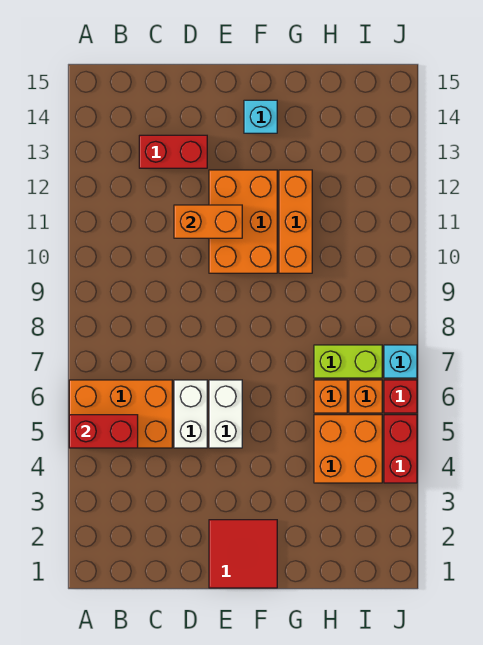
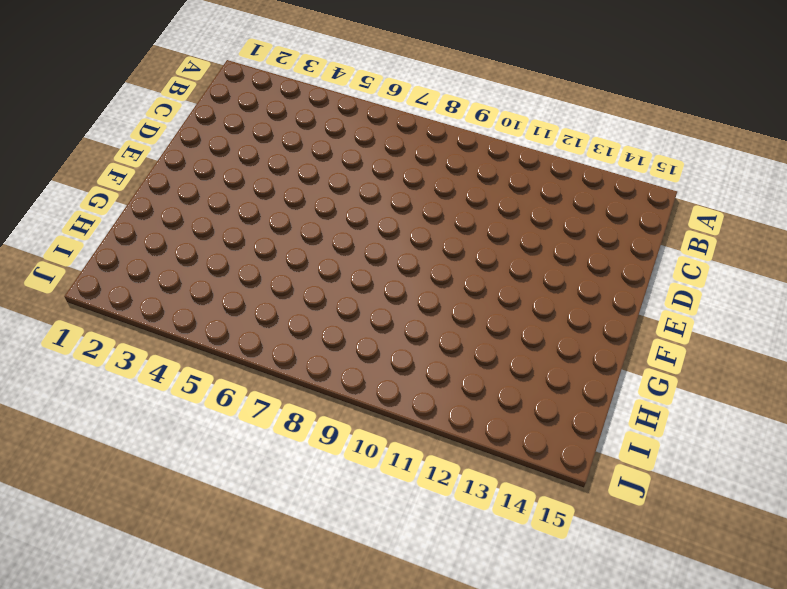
none -> orange 2x3 brick [69,380,172,448]
none -> red 1x2 brick [139,135,207,168]
none -> white 1x2 brick [174,380,207,448]

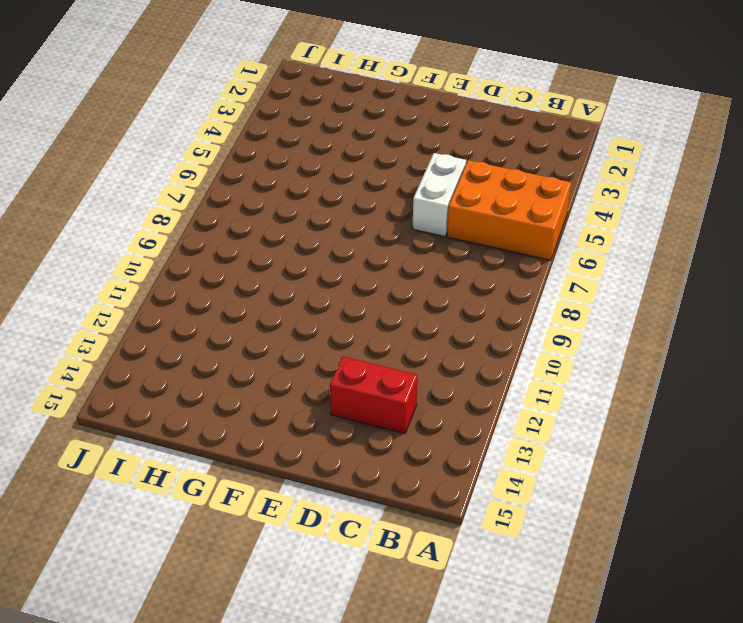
none -> red 2x2 tile [209,520,277,588]
none -> white 1x2 brick [209,380,242,448]
none -> orange 2x3 brick [209,170,277,273]

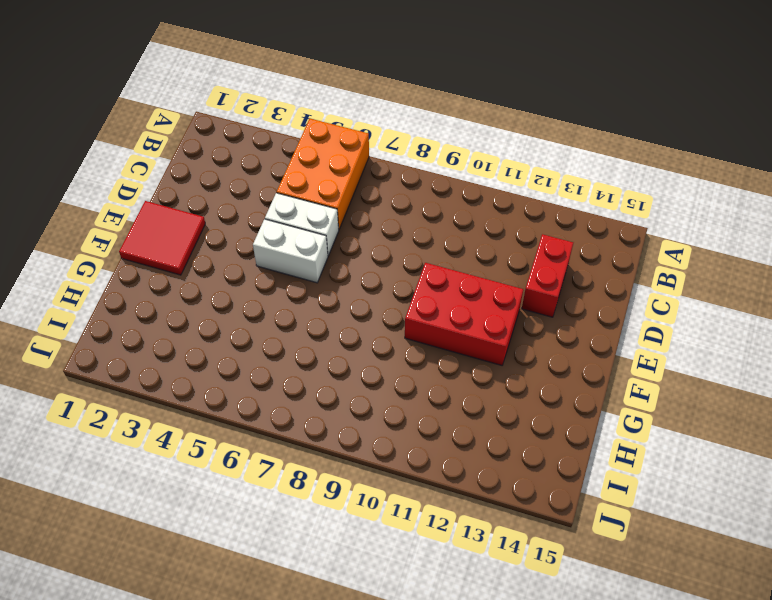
red 2x3 brick [405,263,523,365] -> orange 2x3 brick [209,170,277,273]
none -> cyan 1x1 brick [244,100,277,133]
none -> orange 1x3 brick [279,170,312,273]
none -> orange 2x2 brick [314,415,382,483]

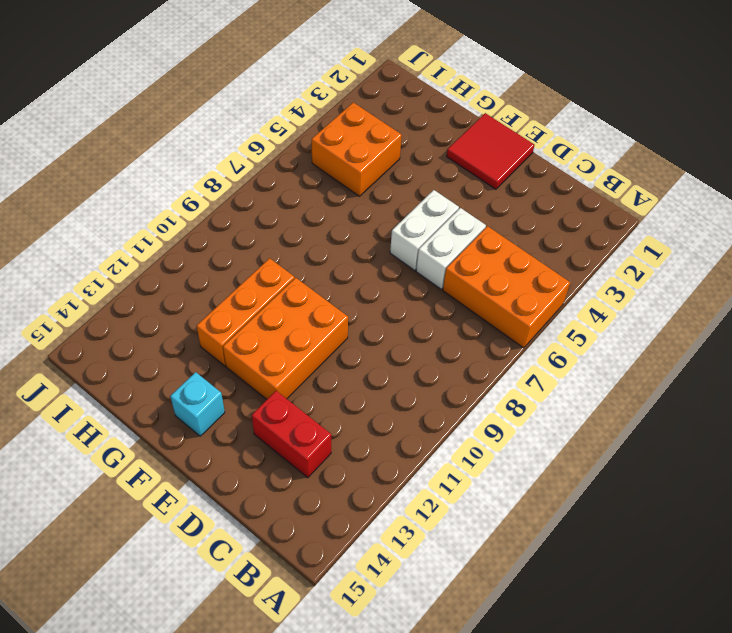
none -> orange 1x1 brick [314,380,347,413]
none -> lime 1x2 brick [314,345,382,378]
none -> orange 1x1 brick [349,380,382,413]

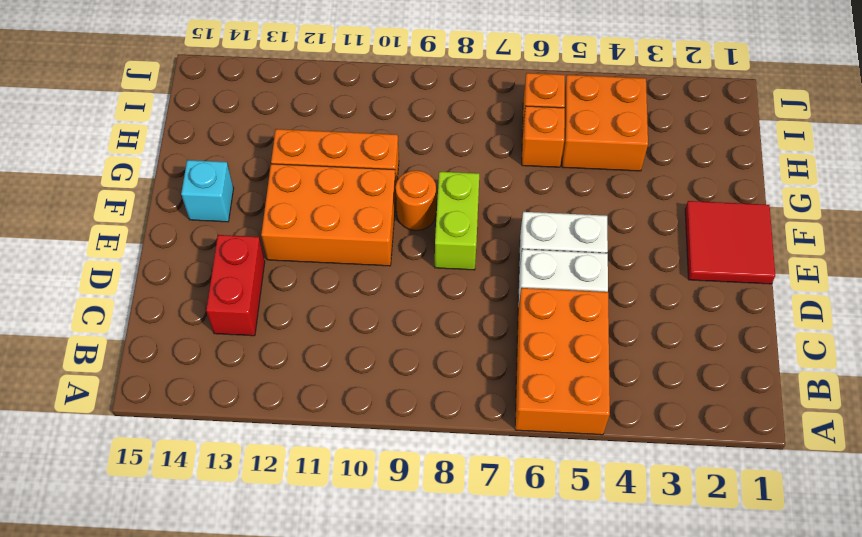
lime 1x2 brick [435,172,479,270] -> lime 1x2 brick moved to [314,345,382,378]
orange 1x1 round brick [396,171,436,231] -> none
none -> red 1x2 brick [384,415,417,483]
none -> red 1x1 brick [384,380,417,413]
none -> cyan 1x1 brick [384,345,417,378]

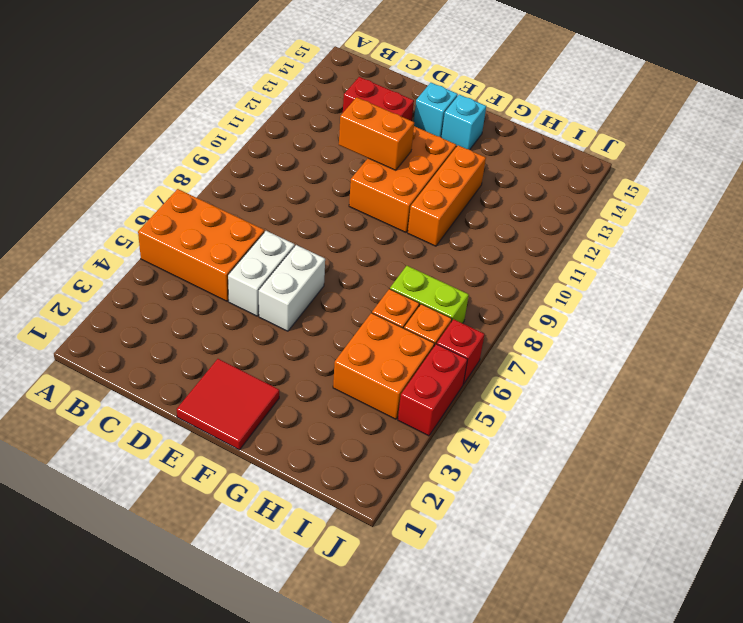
cyan 1x1 brick [414,83,458,137] -> cyan 1x1 brick moved to [384,345,417,378]
none -> red 1x2 brick [69,415,138,448]

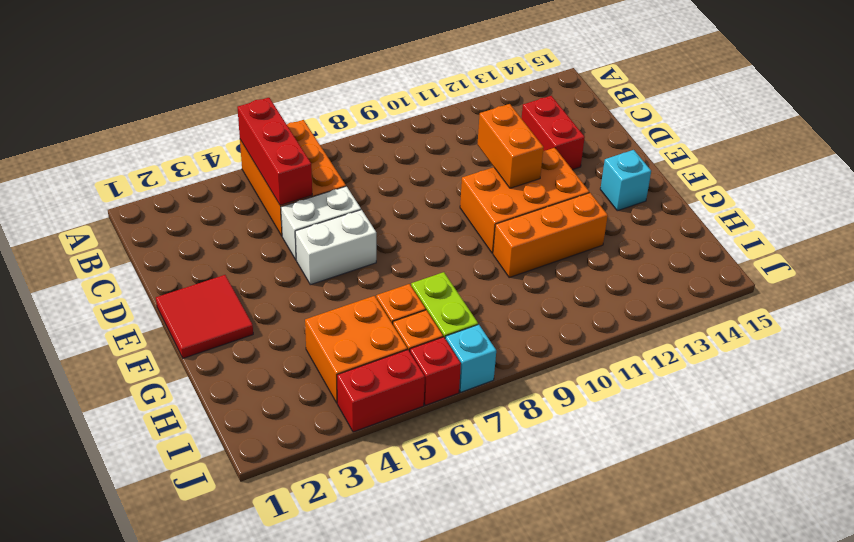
red 1x3 brick [237,98,312,205] -> red 1x2 brick [69,415,138,448]

